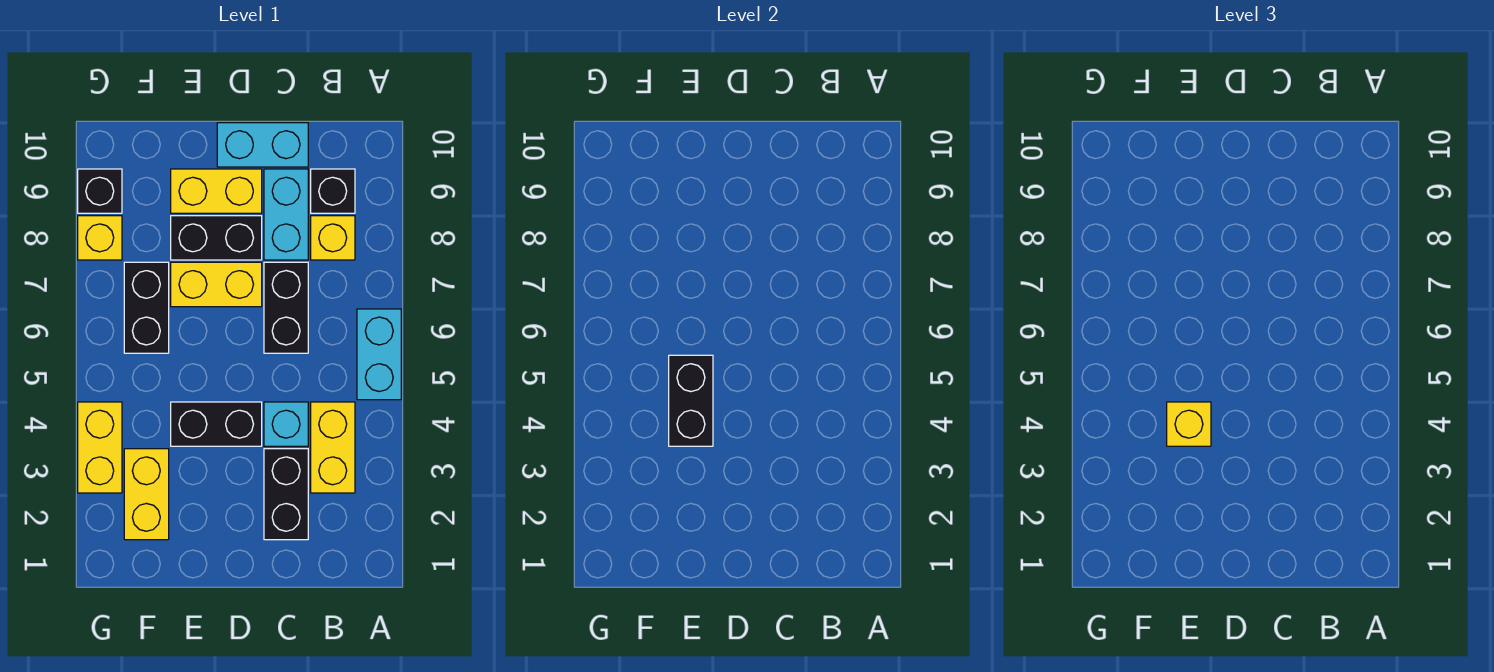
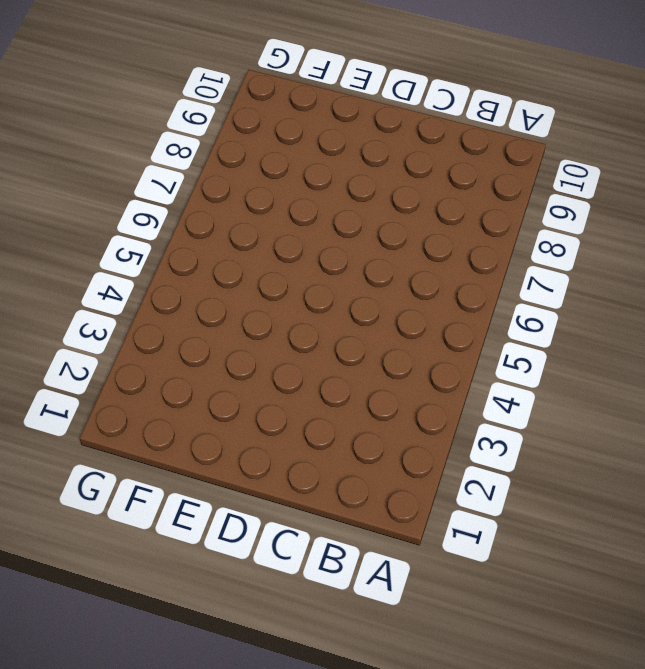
none -> cyan 1x2 brick [357,309,401,400]
none -> yellow 1x2 brick [311,402,355,493]
none -> yellow 1x1 brick [311,216,355,260]

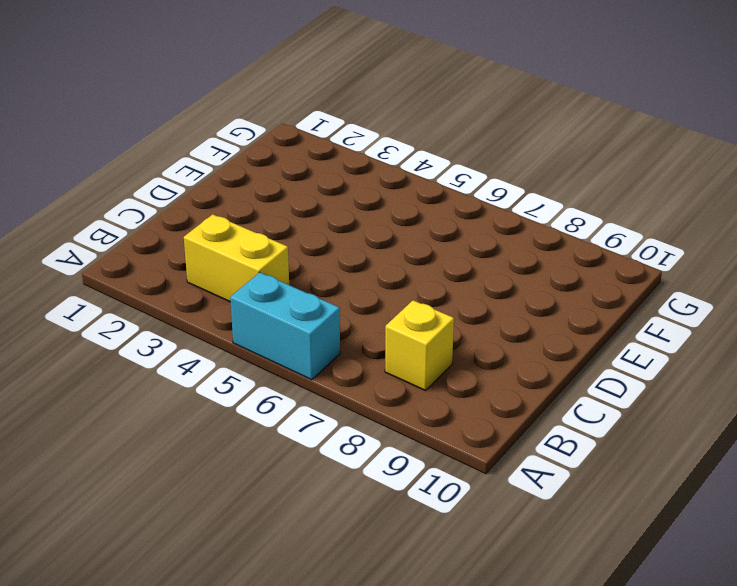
none -> black 1x1 brick [311,169,355,213]
none -> black 1x2 brick [264,449,308,540]
none -> cyan 1x1 brick [264,402,308,446]

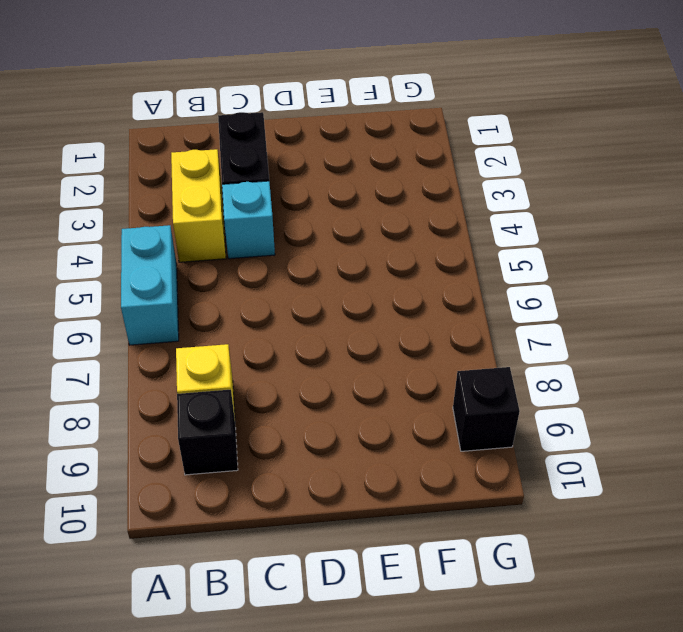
none -> black 1x2 brick [264,262,308,353]
none -> cyan 1x2 brick [264,169,308,260]
none -> cyan 1x2 brick [217,123,308,167]

